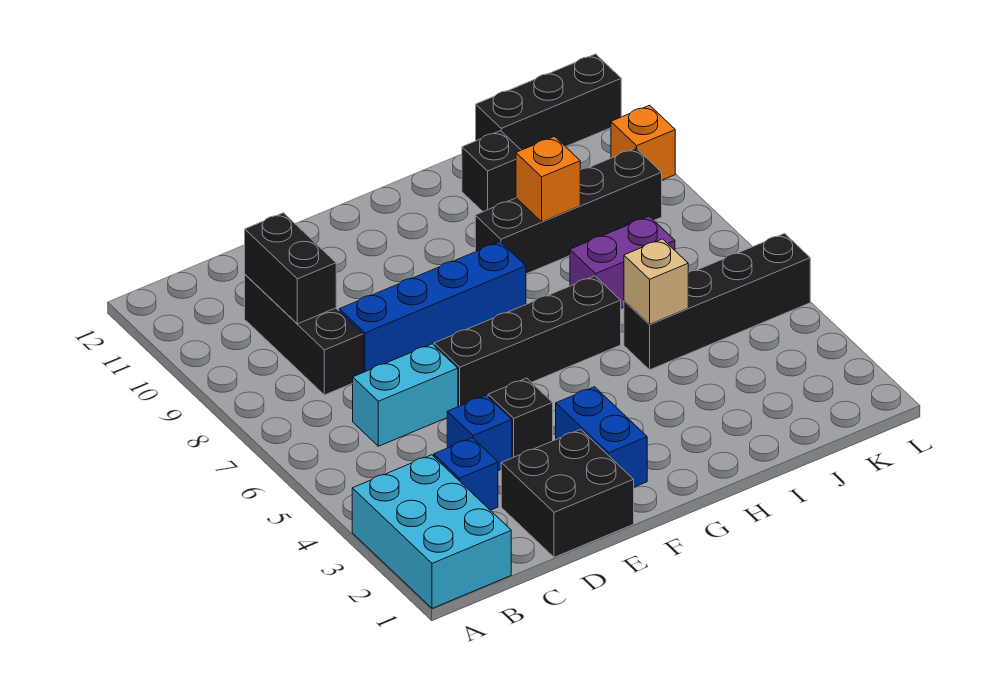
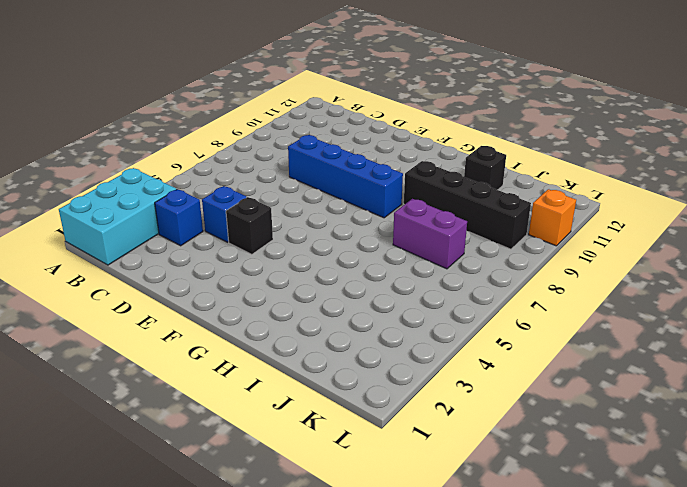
none -> cyan 1x2 brick [353,344,458,446]
none -> black 1x3 brick [245,275,363,395]
none -> black 2x2 brick [501,429,634,557]

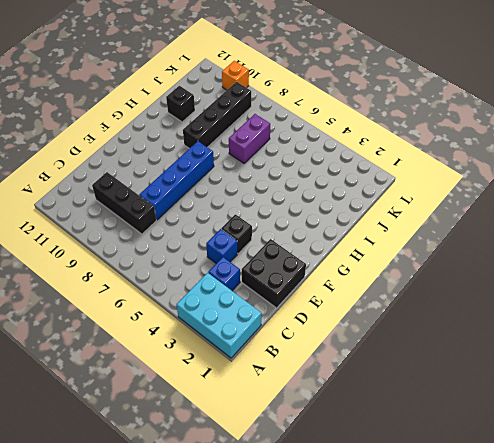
none -> cyan 1x2 brick [353,344,458,446]
none -> black 1x4 brick [434,276,621,407]
none -> blue 1x2 brick [556,387,647,487]

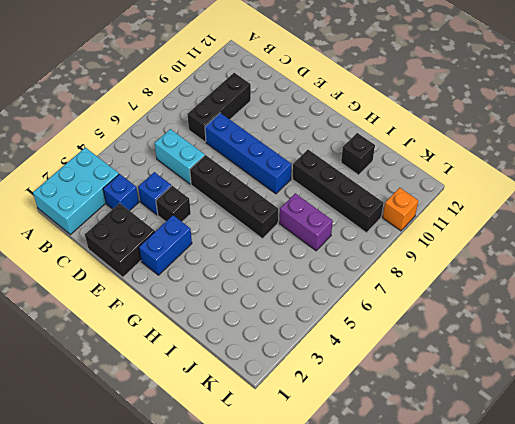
none -> black 1x4 brick [624,234,810,370]
none -> black 1x3 brick [476,54,621,150]
none -> black 1x2 brick [245,213,336,324]

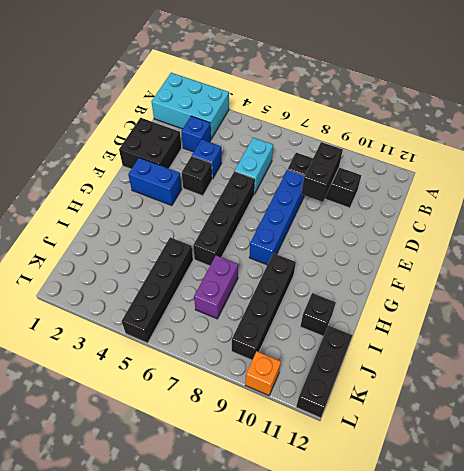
black 1x2 brick [301,142,343,202] -> black 1x2 brick turned to [245,213,336,324]
none -> tan 1x1 brick [624,239,688,324]
none -> orange 1x1 brick [516,137,580,222]

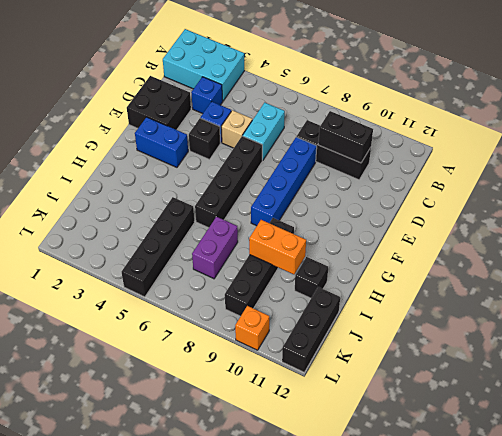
tan 1x1 brick [221,110,252,148] -> tan 1x1 brick moved to [624,239,688,324]
orange 1x2 brick [249,220,306,274] -> orange 1x1 brick [516,137,580,222]

